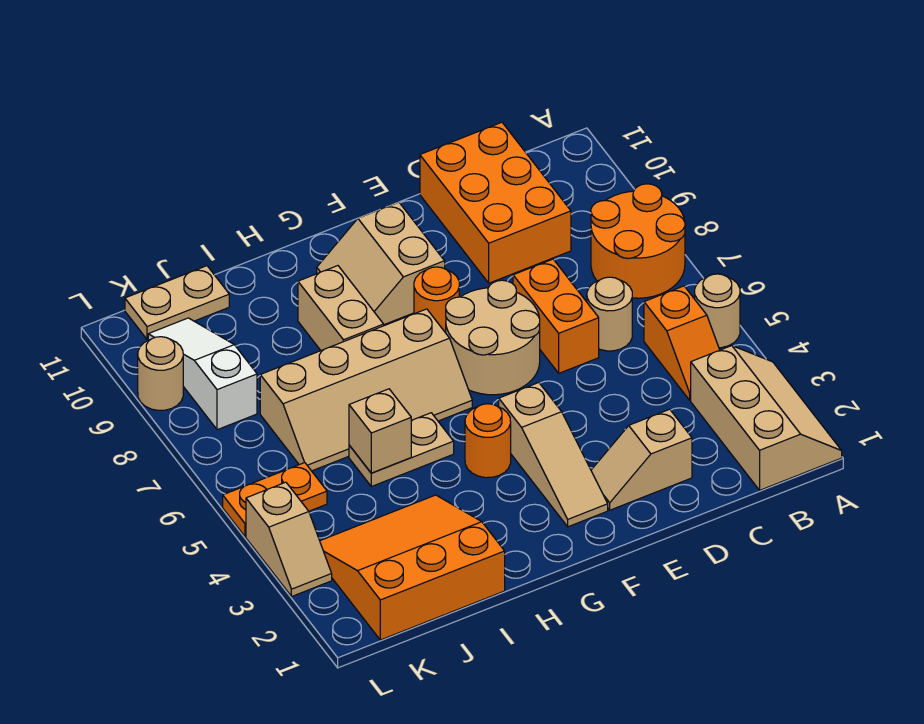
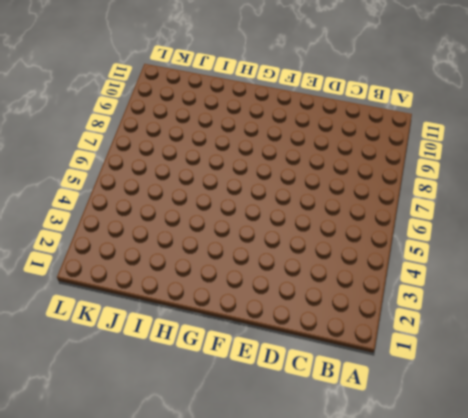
none -> tan 2x3 slope [691,346,842,490]
none -> tan 1x1 round brick [695,274,740,348]
none -> orange 2x2 round brick [591,184,685,298]

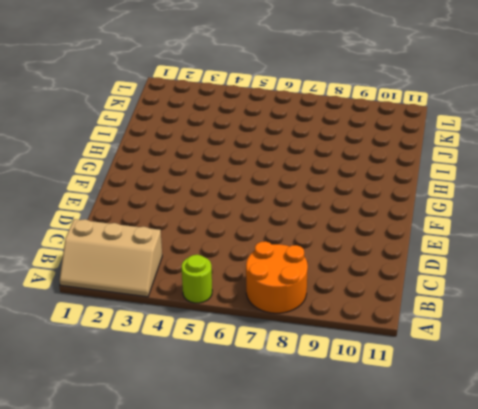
lime 1x1 round brick [182,255,212,303] -> tan 1x1 round brick [695,274,740,348]
none -> orange 1x2 slope [644,286,720,400]
none -> tan 1x1 round brick [587,277,632,351]
none -> orange 2x3 brick [420,122,571,283]

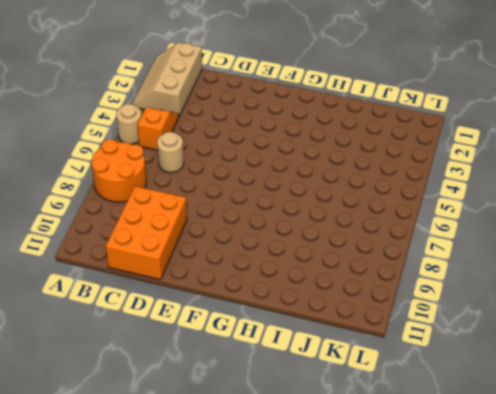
none -> tan 1x2 slope [591,409,692,510]
none -> orange 1x2 brick [513,259,599,373]
none -> tan 2x2 round brick [446,280,540,395]

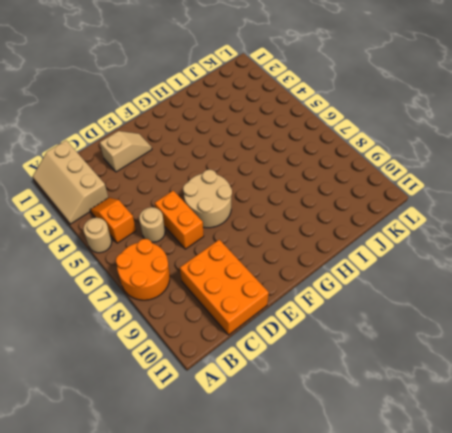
none -> tan 1x3 slope [499,383,608,527]
none -> orange 1x1 round brick [414,267,459,333]
none -> tan 2x2 slope [317,202,445,325]

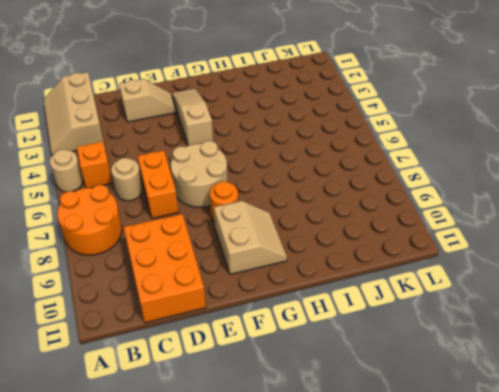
none -> orange 1x1 round brick [465,404,511,478]
none -> tan 2x4 slope [260,309,472,471]
none -> tan 1x2 plate [349,413,454,487]

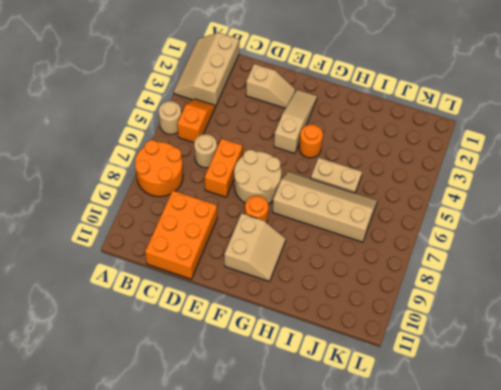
none -> tan 1x2 brick [298,266,384,350]
none -> orange 3x3 slope [320,495,505,640]
none -> tan 1x2 plate [125,266,229,340]

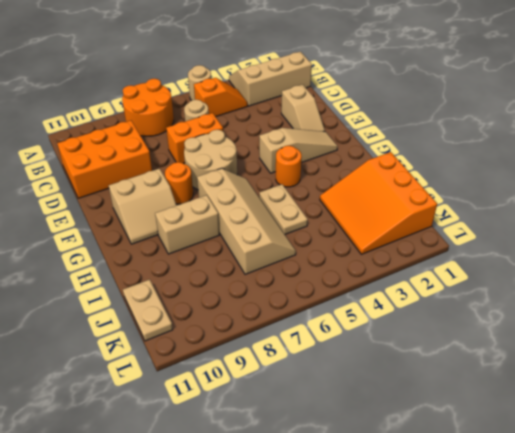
none -> orange 1x2 plate [223,463,327,536]
none -> white 1x3 slope [148,318,257,430]
none -> tan 1x2 slope [246,482,332,597]

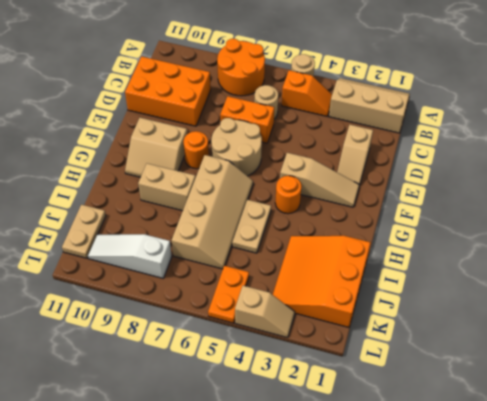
none -> tan 1x1 round brick [138,337,183,410]
none -> tan 1x1 brick [349,389,411,473]

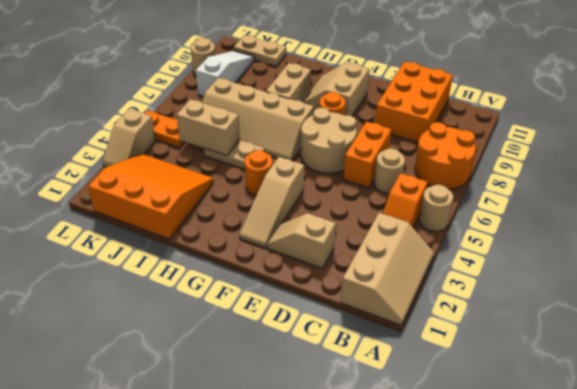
tan 1x2 brick [177,99,240,156] -> tan 1x1 brick [349,389,411,473]

